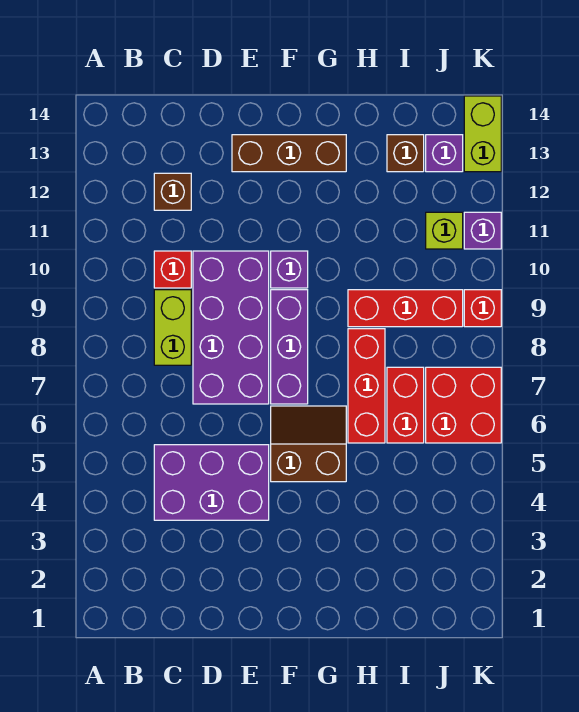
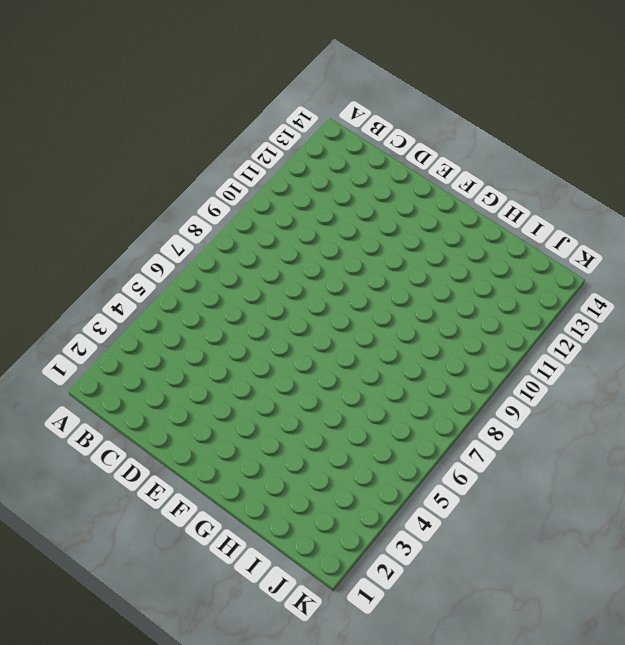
none -> purple 2x3 brick [154,445,269,520]
none -> lime 1x2 brick [154,290,191,365]
none -> red 1x1 brick [154,251,191,288]

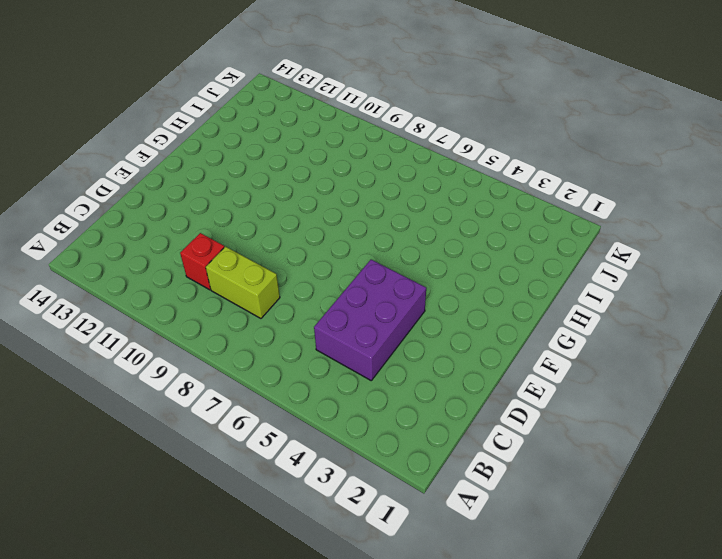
none -> brown 1x1 brick [154,173,191,210]
none -> purple 2x4 brick [193,251,269,404]
none -> brown 1x3 brick [232,135,346,172]

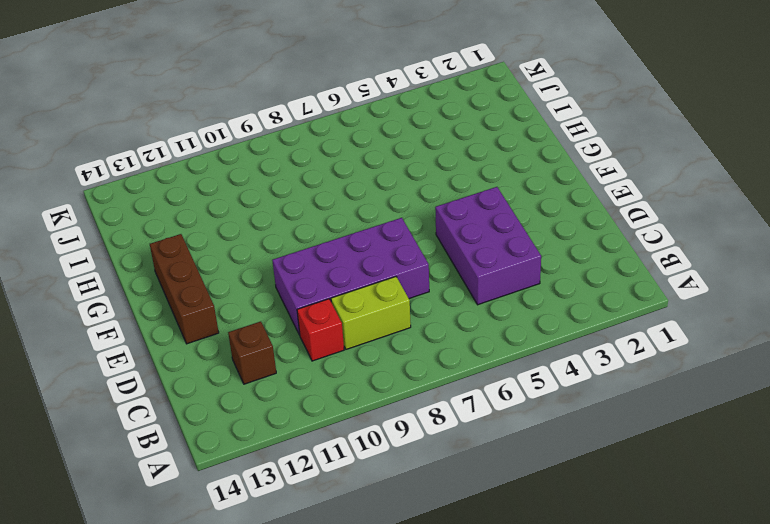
none -> brown 2x2 slope [271,406,346,482]
none -> purple 1x3 brick [271,290,308,404]
none -> purple 1x1 brick [271,251,308,288]

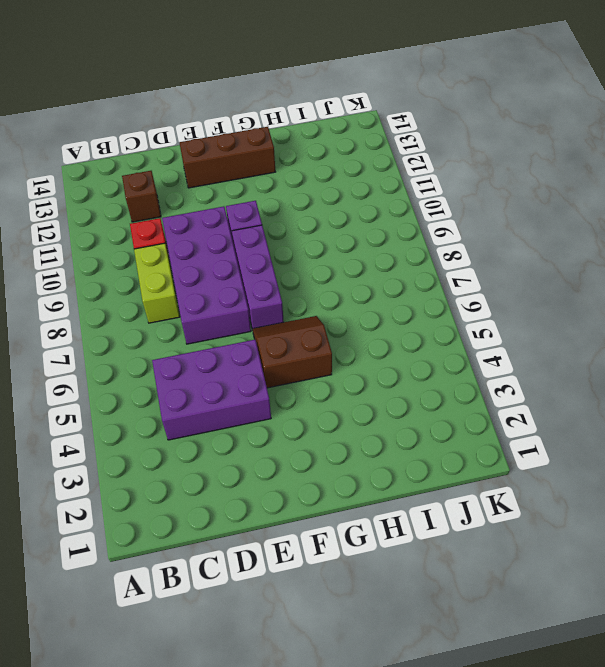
none -> red 1x3 brick [348,329,385,443]
none -> red 1x3 brick [348,290,463,327]
none -> red 1x2 brick [387,367,424,443]

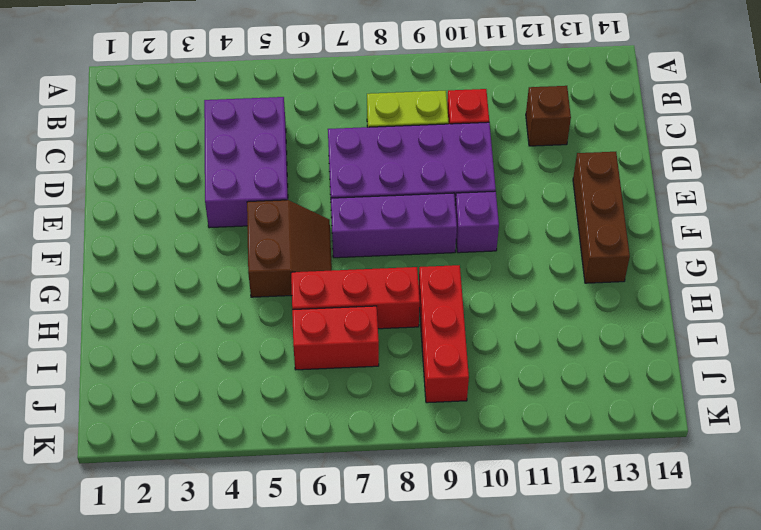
none -> brown 1x1 brick [387,135,424,172]
none -> red 2x2 brick [426,367,501,443]
none -> lime 1x1 brick [426,212,463,249]

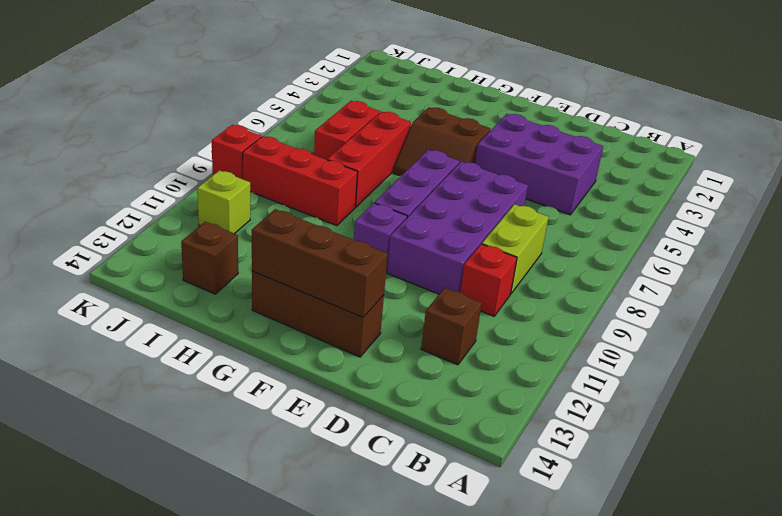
brown 1x3 brick [252,209,388,318] -> none
none -> red 2x2 brick [426,367,501,443]
none -> purple 1x1 brick [426,135,463,172]
none -> purple 1x1 brick [464,212,501,249]

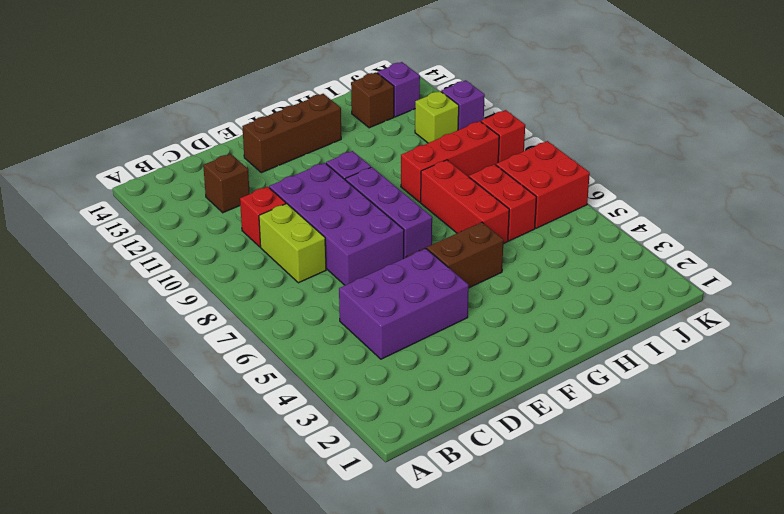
none -> lime 1x2 brick [464,96,501,172]

